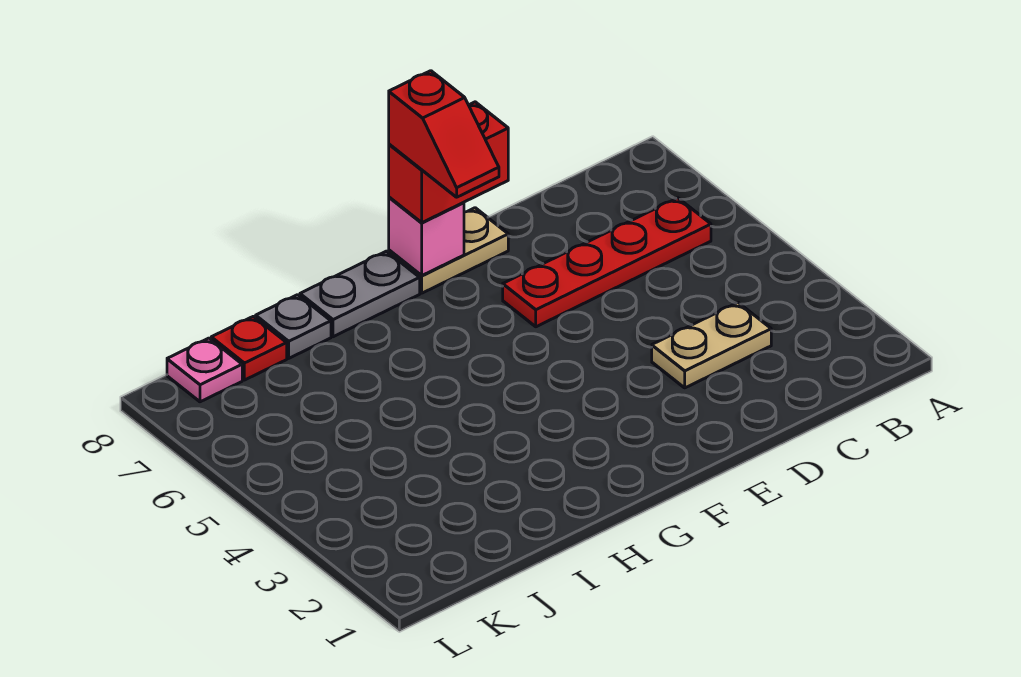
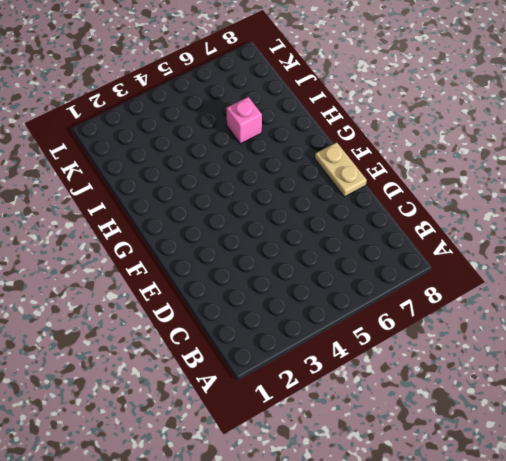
pink 1x1 brick [226,97,262,144] -> pink 1x1 brick moved to [389,197,464,275]
none -> red 1x4 plate [503,198,711,327]
none -> tan 1x2 plate [652,303,771,388]

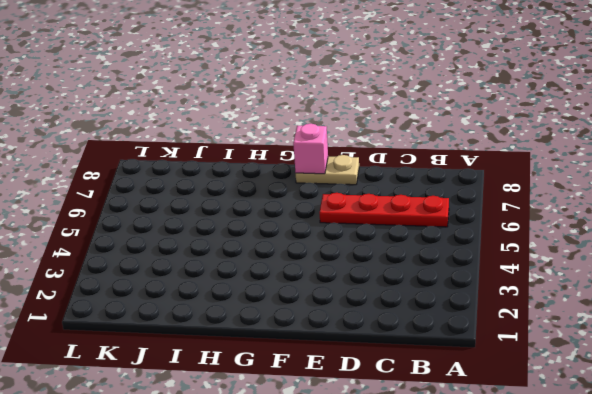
none -> tan 1x2 plate [652,303,771,388]
none -> grey 1x2 plate [300,251,420,337]

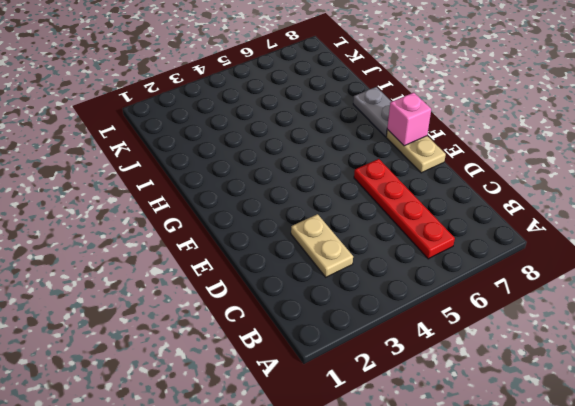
none -> grey 1x1 plate [256,295,331,358]
none -> red 1x1 plate [211,316,287,380]

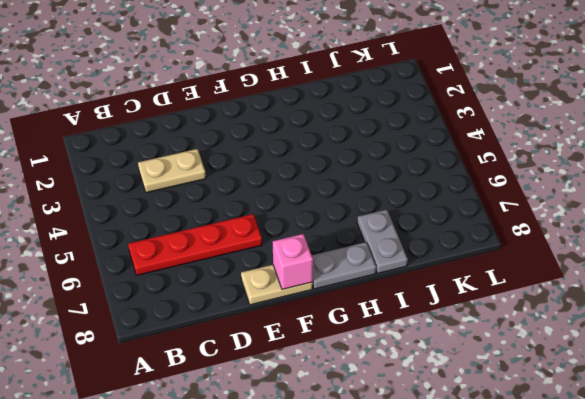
grey 1x2 plate [357,210,408,273] -> grey 1x1 plate [256,295,331,358]
none -> red 1x1 plate [211,316,287,380]
none -> pink 1x1 plate [167,338,242,402]

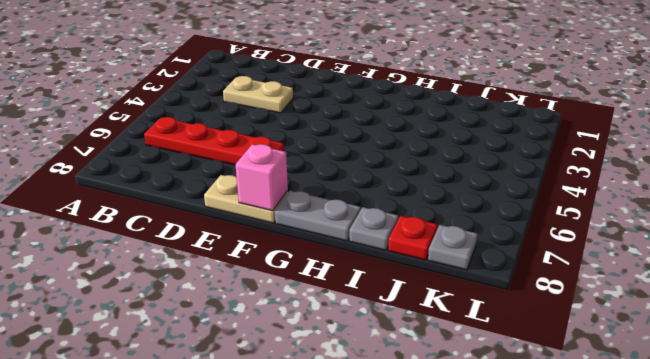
grey 1x1 plate [428,225,478,270] -> pink 1x1 plate [167,338,242,402]
none -> red 1x2 brick [389,102,508,223]
none -> red 1x2 slope [389,71,499,197]

